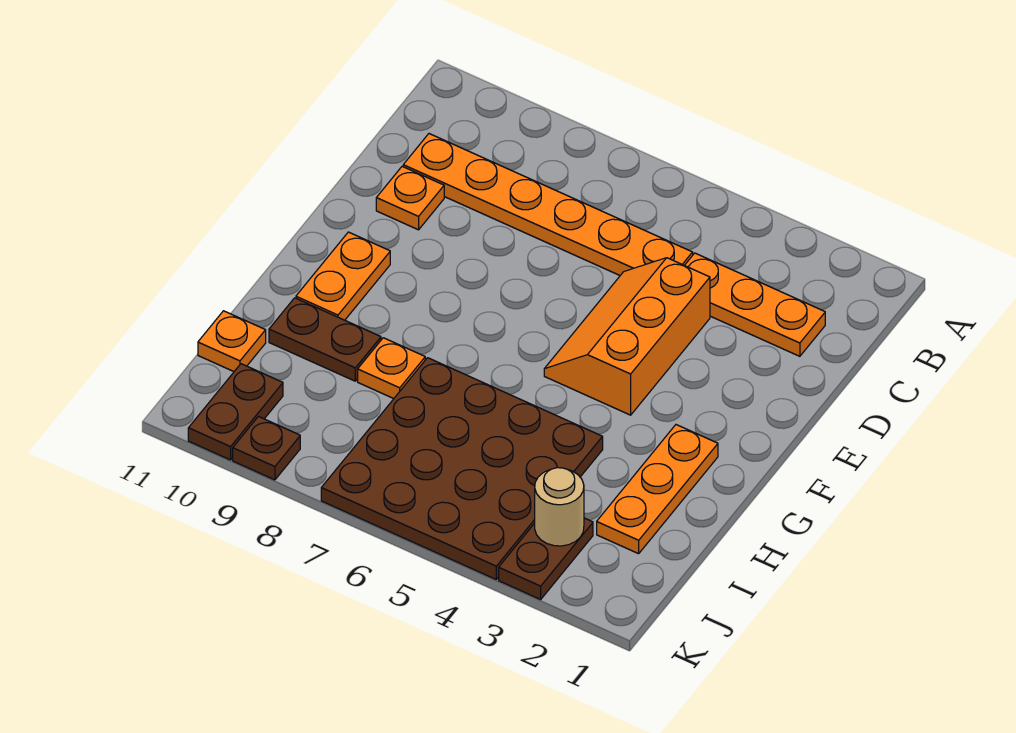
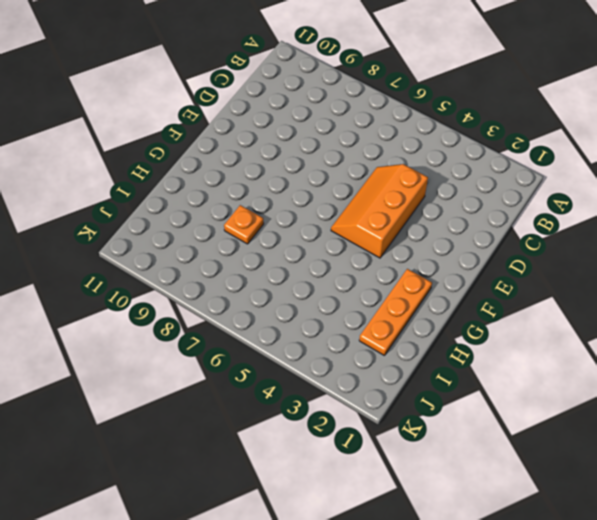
none -> orange 1x3 plate [685,253,825,356]
none -> orange 1x6 plate [403,134,693,275]
none -> orange 1x1 plate [376,166,444,230]

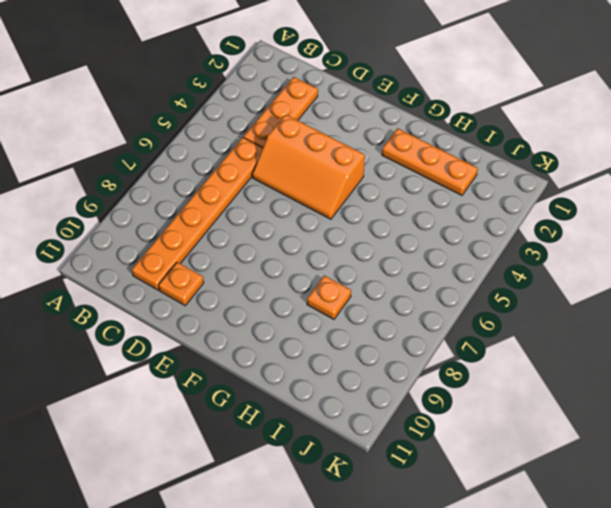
none -> orange 1x2 plate [296,232,390,320]
none -> brown 4x4 plate [321,358,603,579]
none -> brown 1x2 plate [269,298,381,381]

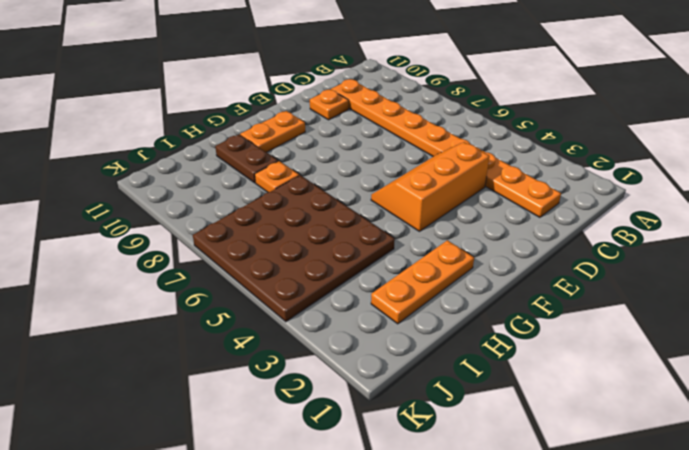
none -> orange 1x1 plate [198,311,266,372]
none -> brown 1x2 plate [499,518,593,599]
none -> brown 1x2 plate [188,364,283,460]

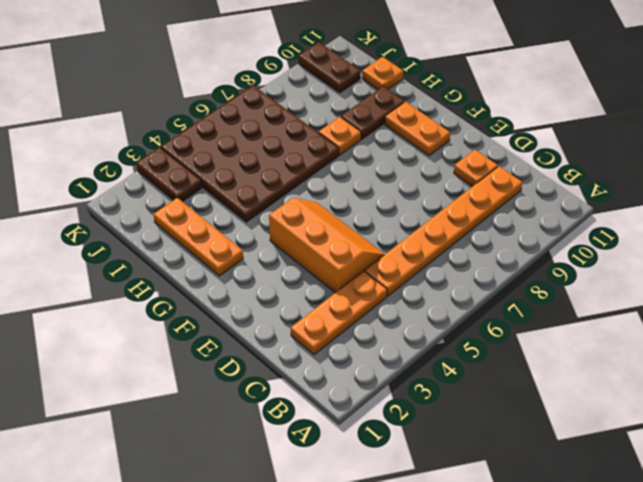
none -> brown 1x1 plate [233,417,300,480]
none -> tan 1x1 round brick [535,468,584,546]

